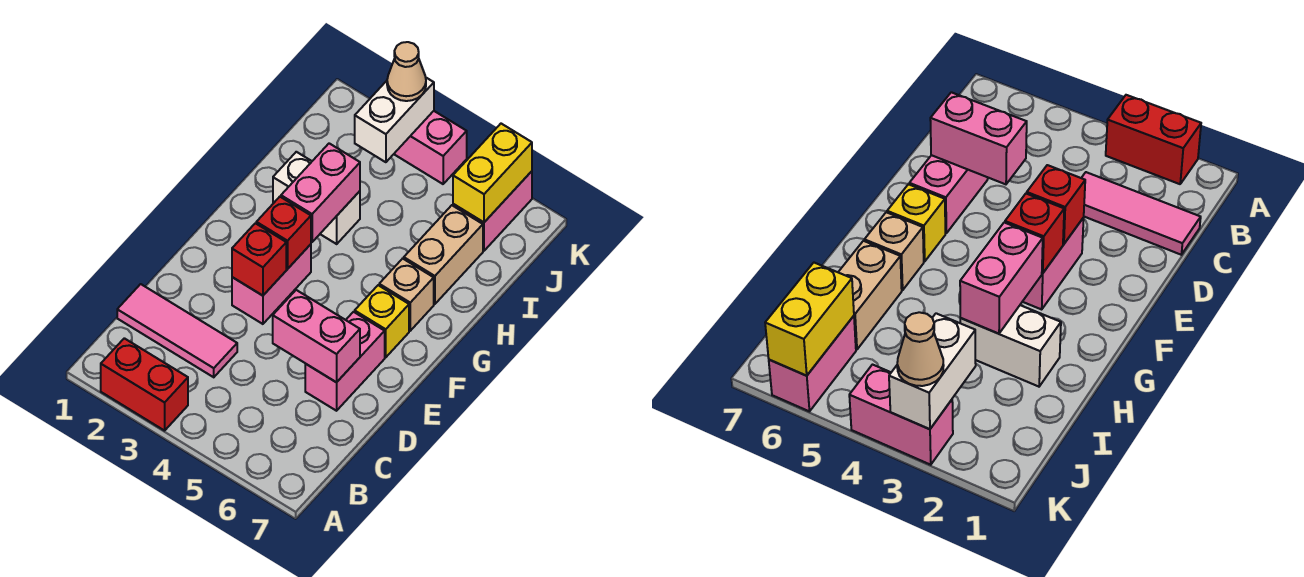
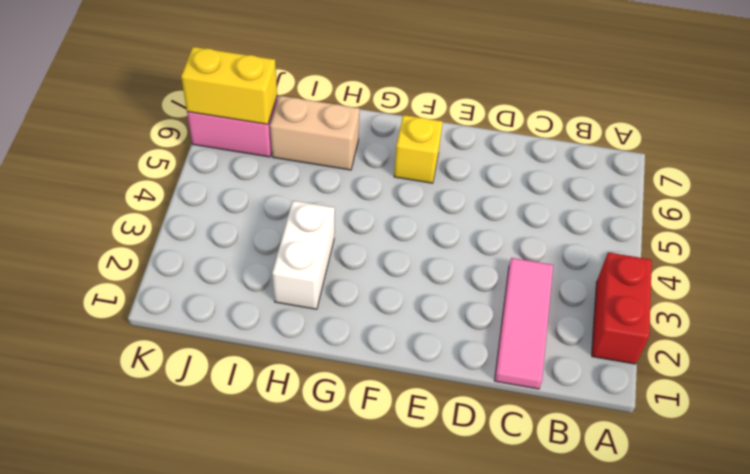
none -> pink 1x2 brick [305,312,385,411]
none -> pink 1x2 brick [232,244,311,324]
none -> tan 1x1 brick [379,259,434,331]

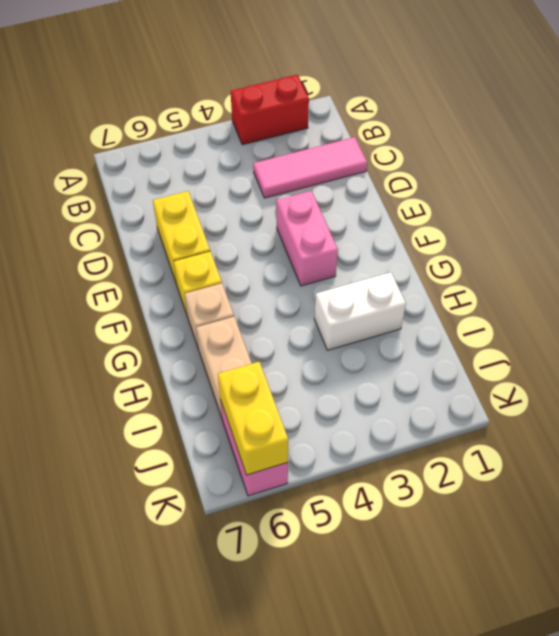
yellow 1x2 brick [153,191,210,284] -> pink 1x2 brick [305,312,385,411]
none -> pink 1x2 brick [394,111,467,184]
none -> pink 1x2 brick [273,290,360,382]
none -> red 1x1 brick [232,223,286,296]

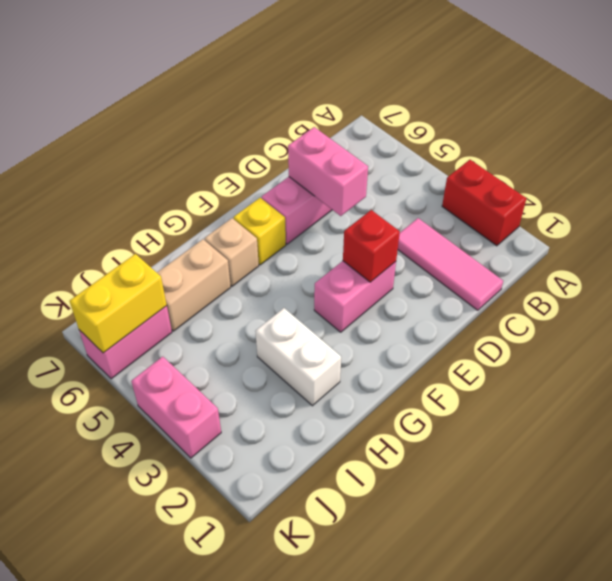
none -> red 1x1 brick [256,197,311,269]
none -> pink 1x2 brick [281,143,360,242]
none -> white 1x2 brick [355,78,434,162]

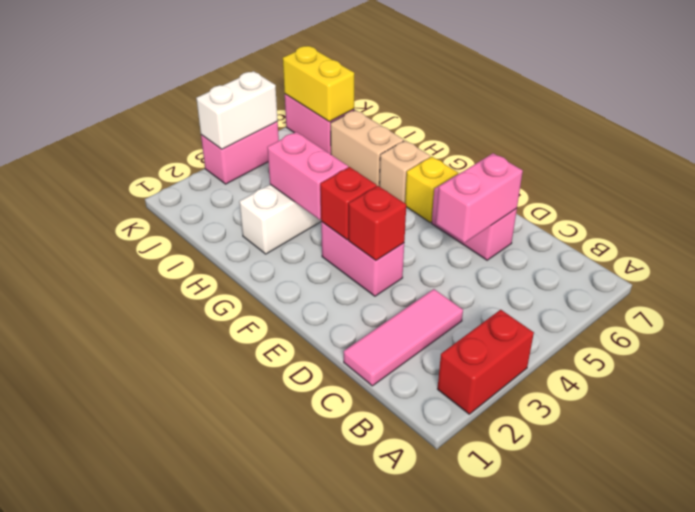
white 1x2 brick [196,71,278,149] -> white 1x2 brick turned to [355,78,434,162]
none -> tan 1x1 cone [387,42,426,101]

